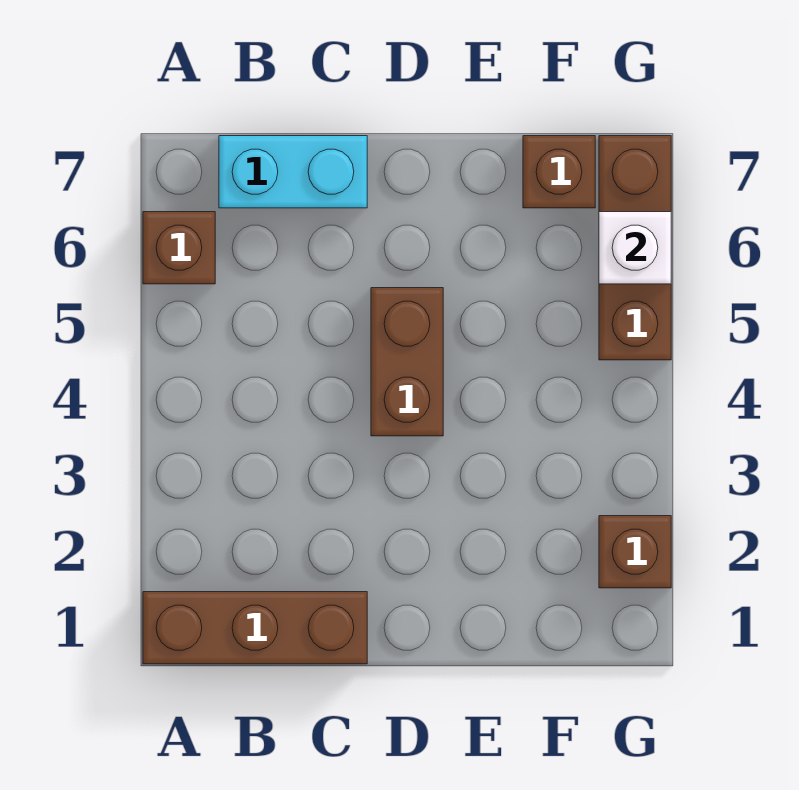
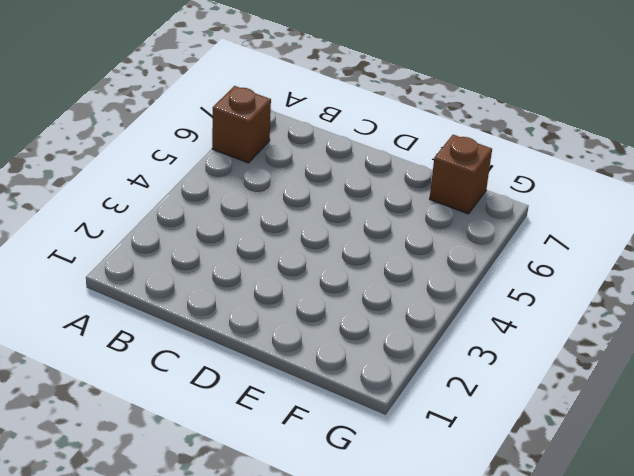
none -> brown 1x3 brick [143,592,367,664]
none -> cyan 1x2 brick [219,136,367,208]

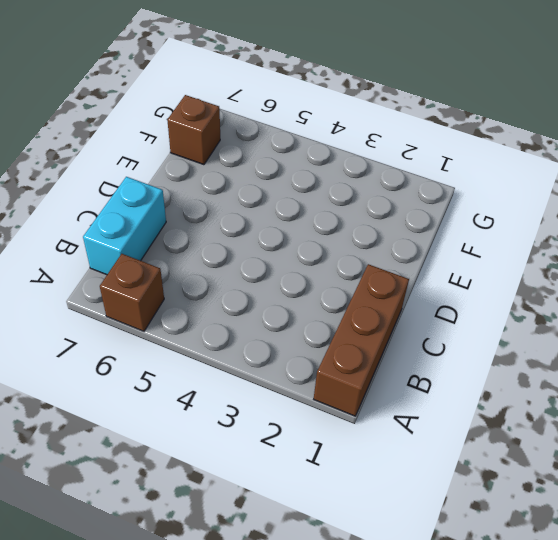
none -> brown 1x2 brick [371,288,443,436]
none -> brown 1x1 brick [599,516,671,588]

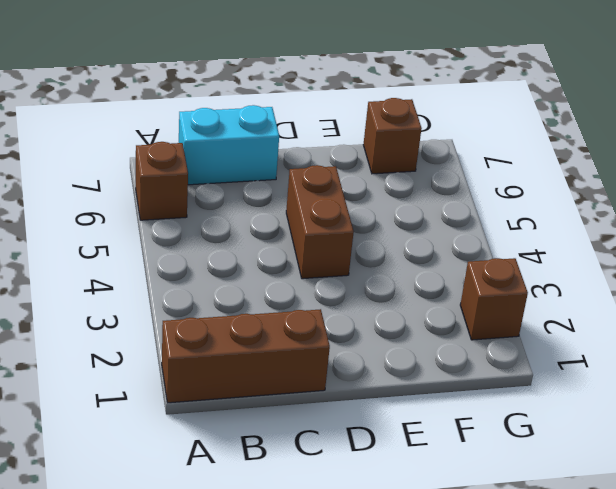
none -> brown 1x3 brick [599,136,671,360]
none -> white 1x1 brick [599,212,671,284]

